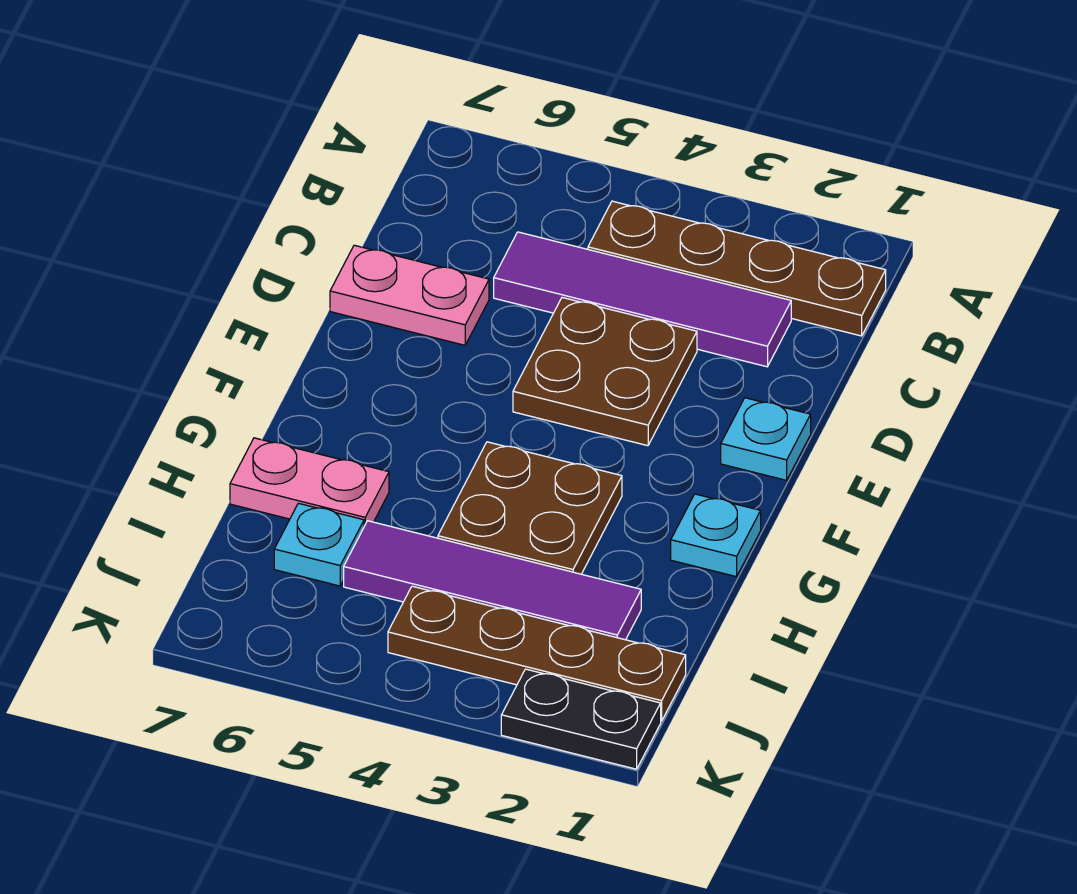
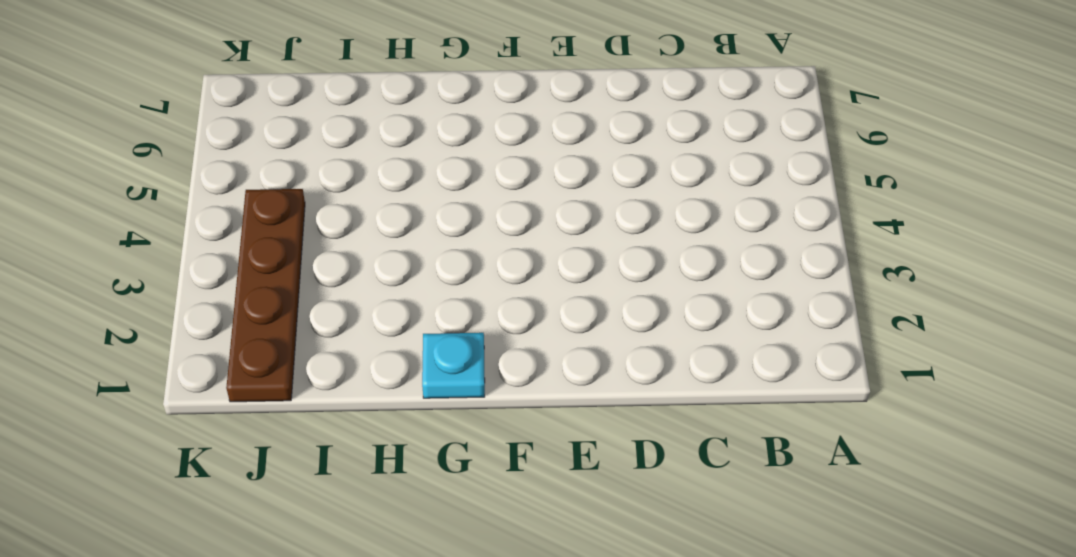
none -> brown 1x4 plate [588,201,886,336]
none -> purple 1x4 tile [494,232,791,367]
none -> brown 2x2 plate [513,298,697,446]

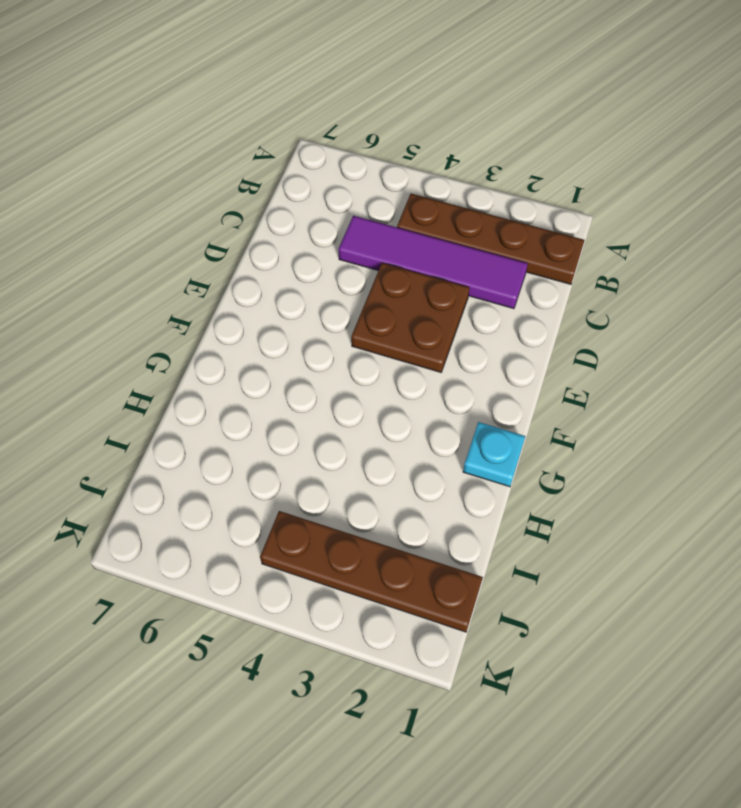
none -> pink 1x2 plate [330,245,489,345]
none -> cyan 1x1 plate [721,398,811,480]
none -> brown 2x2 plate [438,442,622,574]

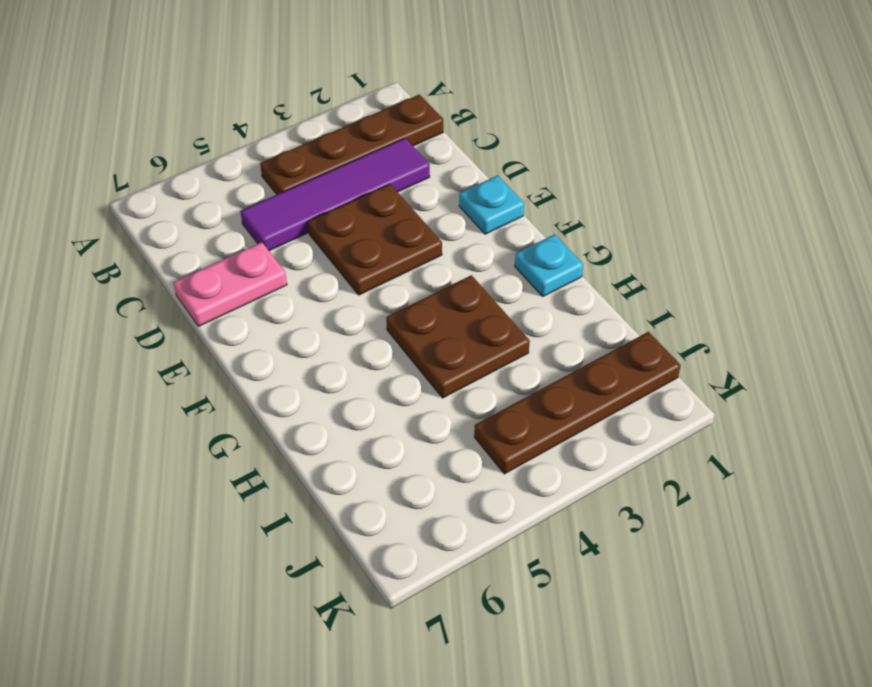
none -> pink 1x2 plate [230,438,389,526]
none -> purple 1x4 tile [344,521,641,640]
none -> cyan 1x1 plate [274,503,364,586]

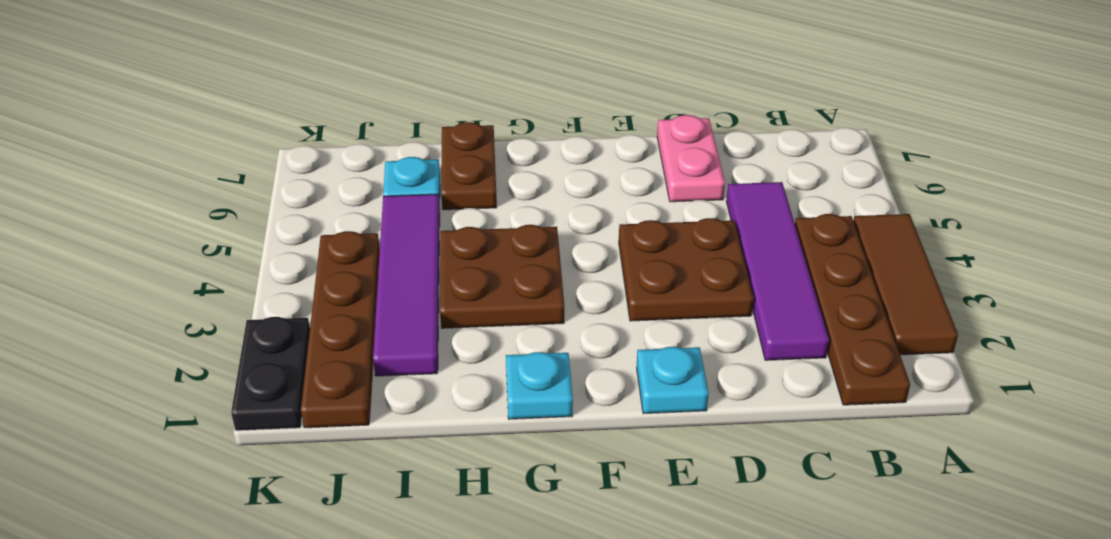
brown 1x3 tile [853,214,958,355] -> none
brown 1x2 plate [441,122,497,210] -> pink 1x2 plate [230,438,389,526]

